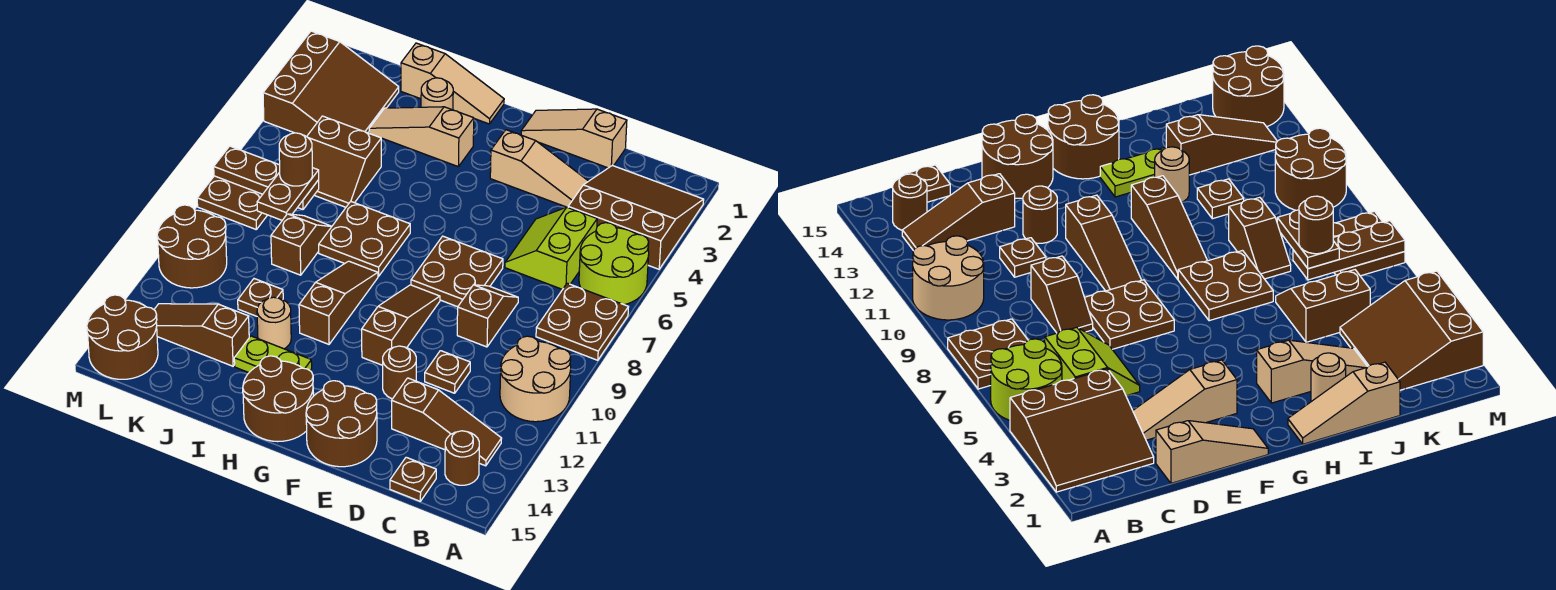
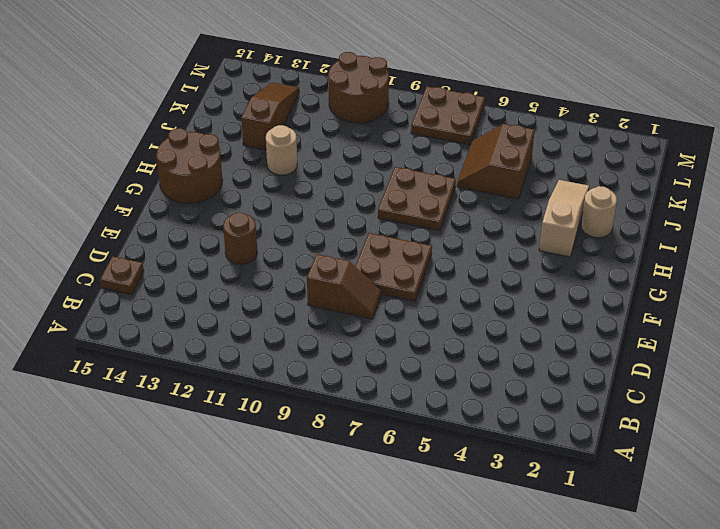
none -> brown 3x3 slope [568,166,704,269]
none -> lime 2x2 round brick [579,223,649,305]
none -> brown 2x2 plate [536,283,628,360]
none -> tan 2x2 round brick [500,336,571,422]

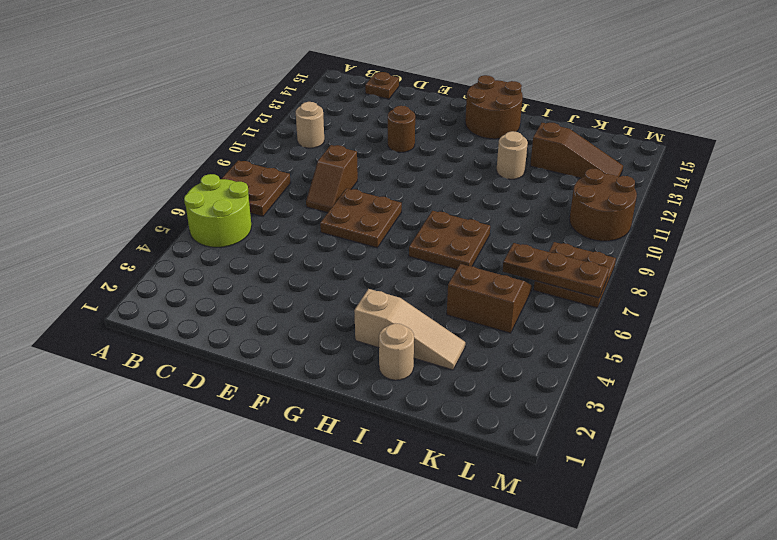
tan 1x1 round brick [296,102,324,148] -> tan 2x2 round brick [500,336,571,422]
none -> brown 3x3 slope [568,166,704,269]
none -> brown 1x3 slope [392,378,502,466]
none -> brown 1x1 round brick [445,431,479,485]
none -> lime 2x2 slope [505,207,597,290]

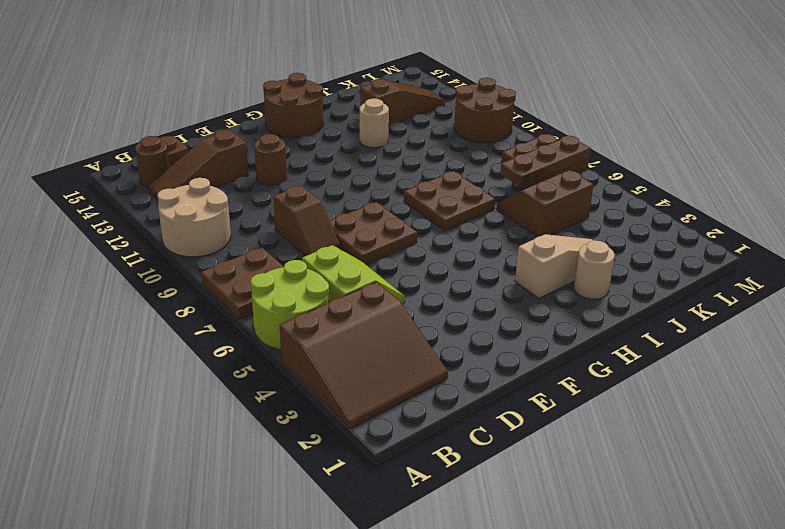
none -> tan 1x3 slope [521,109,627,168]
none -> tan 1x3 slope [490,130,588,207]
none -> brown 1x1 plate [425,351,470,393]
none -> brown 2x2 round brick [306,381,377,467]

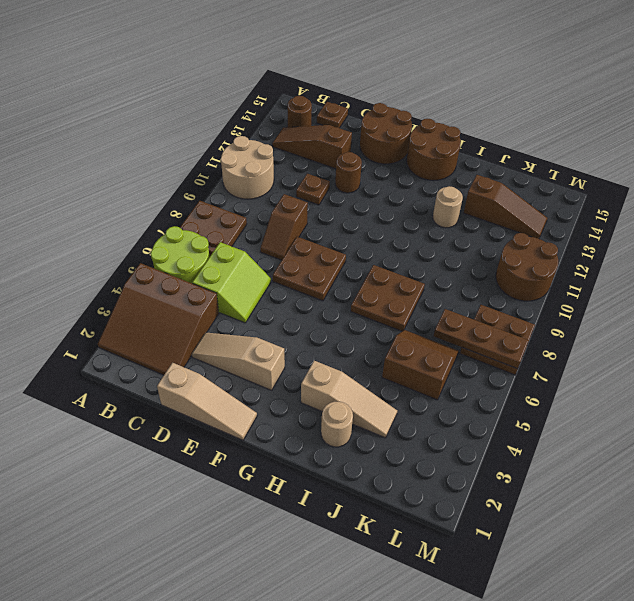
none -> brown 1x3 slope [362,285,440,365]
none -> tan 1x3 slope [401,43,504,124]
none -> brown 1x3 slope [299,261,378,344]
none -> lime 1x2 plate [234,336,312,373]

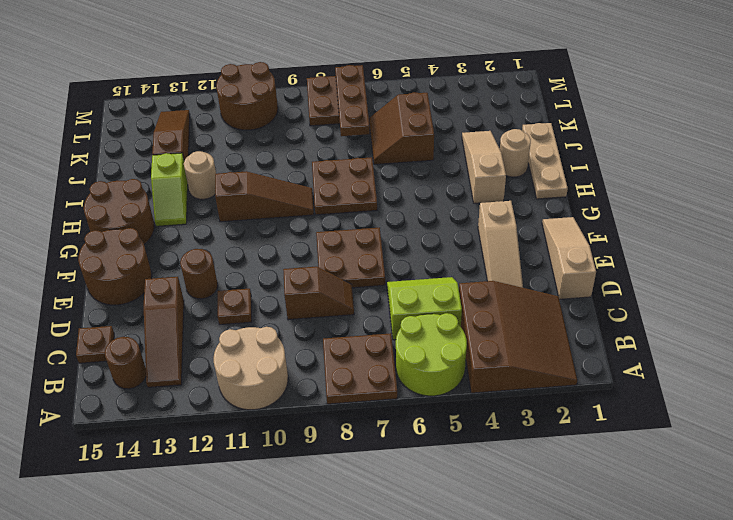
tan 1x3 plate [522,123,568,199] -> tan 1x3 slope [401,43,504,124]
lime 1x2 slope [151,153,188,226] -> lime 1x2 plate [234,336,312,373]
none -> brown 1x3 slope [362,285,440,365]
none -> brown 1x2 slope [271,214,332,275]
none -> brown 1x1 plate [238,279,283,316]
none -> brown 3x3 slope [263,31,399,137]

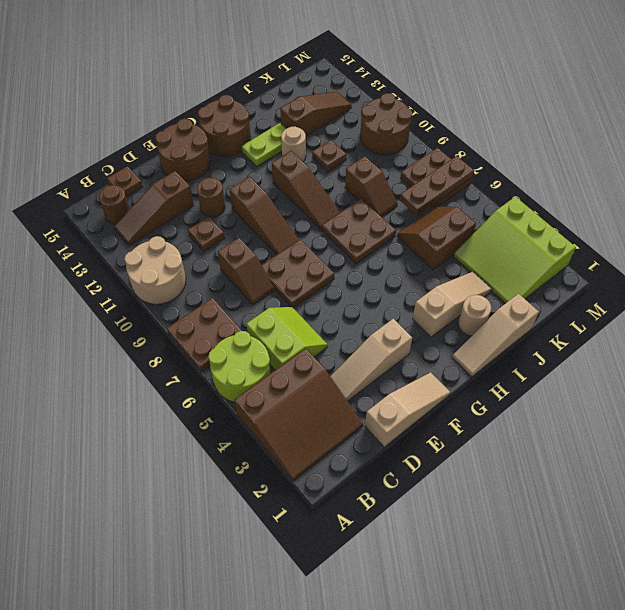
lime 3x3 slope [454,197,576,304] -> brown 3x3 slope [263,31,399,137]
none -> brown 2x2 round brick [87,295,158,379]
none -> brown 1x2 plate [257,168,319,220]
none -> brown 1x1 round brick [279,133,312,186]

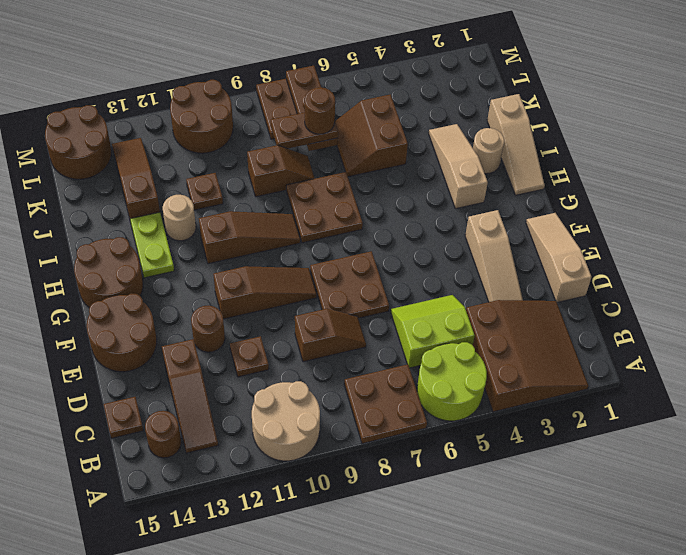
none -> brown 3x3 slope [263,31,399,137]

